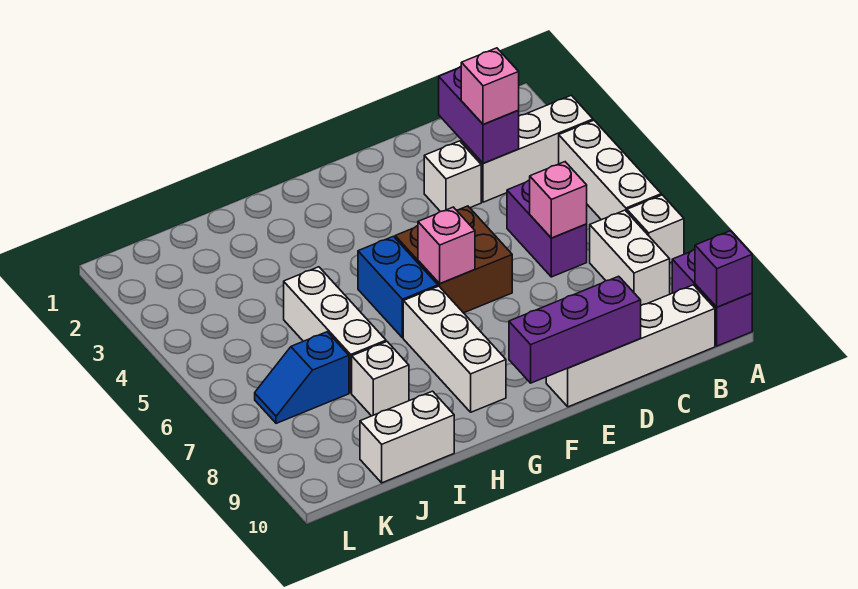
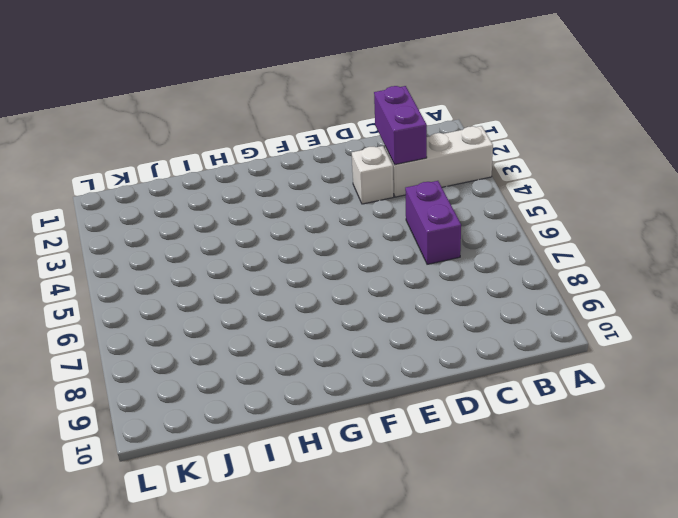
none -> white 1x3 brick [559,120,661,220]
none -> white 1x1 brick [627,195,684,263]
none -> purple 1x2 brick [672,249,752,346]

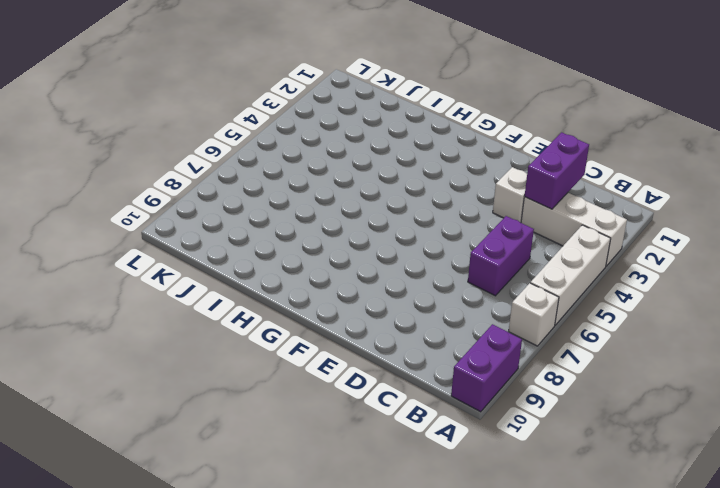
none -> white 1x2 brick [590,210,670,305]
none -> white 1x4 brick [546,285,715,407]
none -> brown 2x2 brick [395,206,512,313]

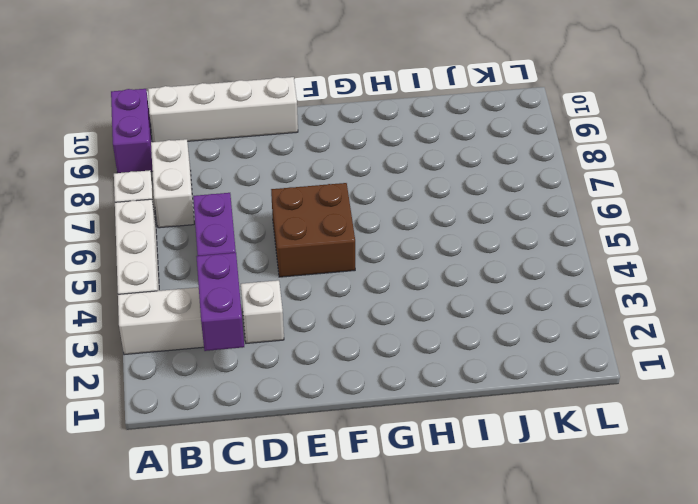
none -> blue 1x2 brick [358,236,438,338]
none -> white 1x3 brick [403,286,506,412]
none -> white 1x3 brick [284,267,386,393]

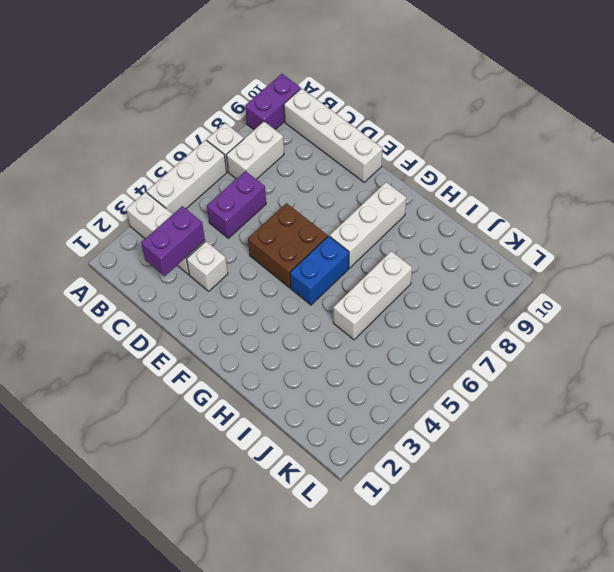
none -> white 1x1 brick [352,342,409,416]
none -> white 1x2 brick [360,391,454,483]
none -> blue 1x2 slope [255,332,349,423]

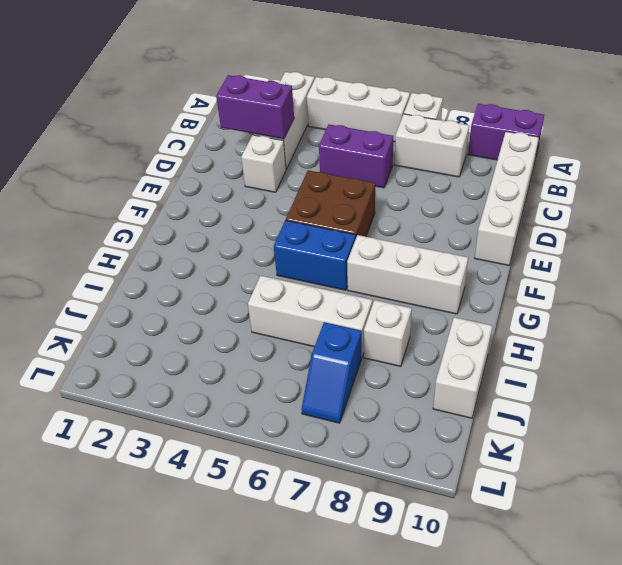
none -> purple 1x1 brick [695,231,752,307]
none -> pink 1x1 brick [530,162,587,238]
none -> purple 1x3 brick [509,276,641,383]

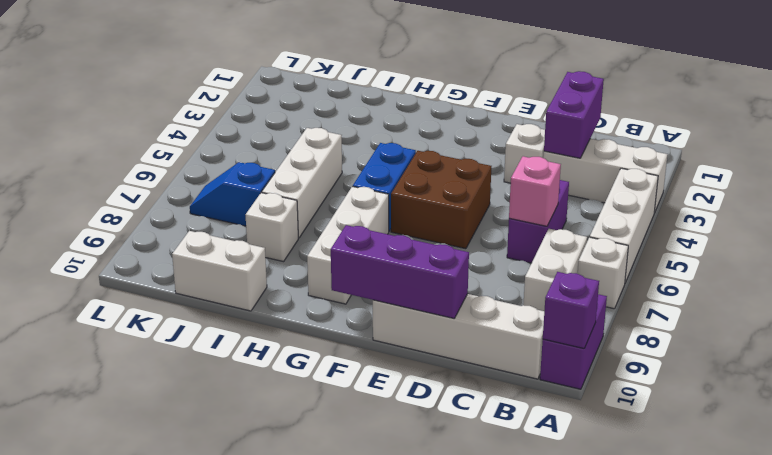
none -> pink 1x1 brick [418,207,475,284]
none -> pink 1x1 brick [461,48,519,125]

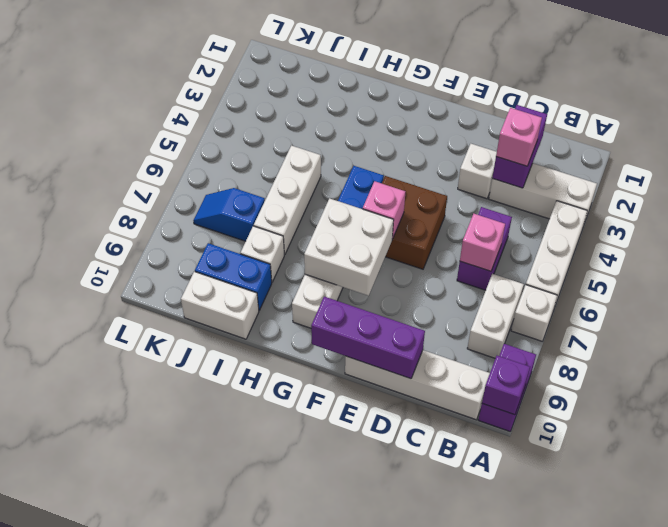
white 2x2 brick [304,198,394,296] -> none
blue 1x2 brick [195,243,272,310] -> none

